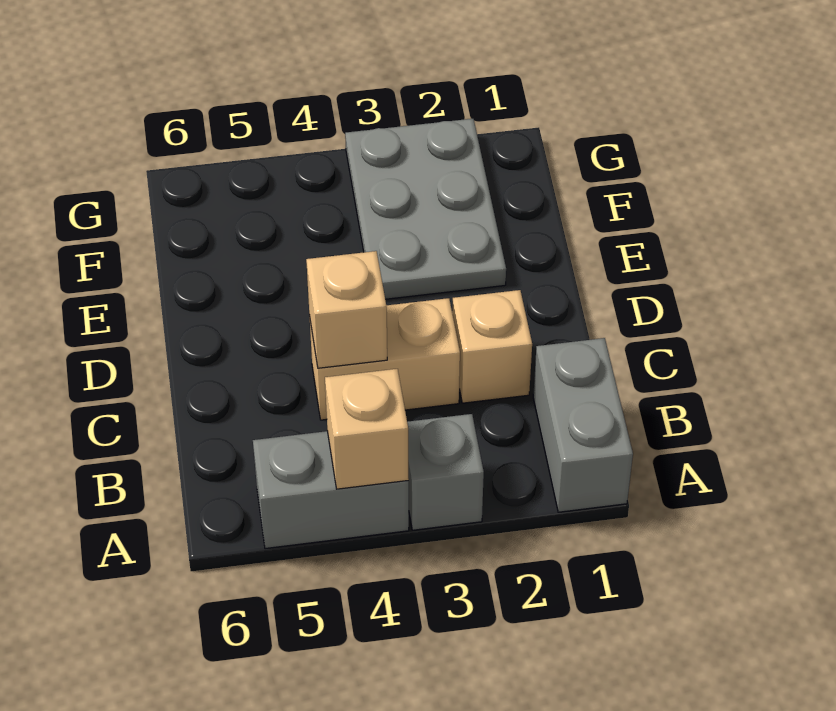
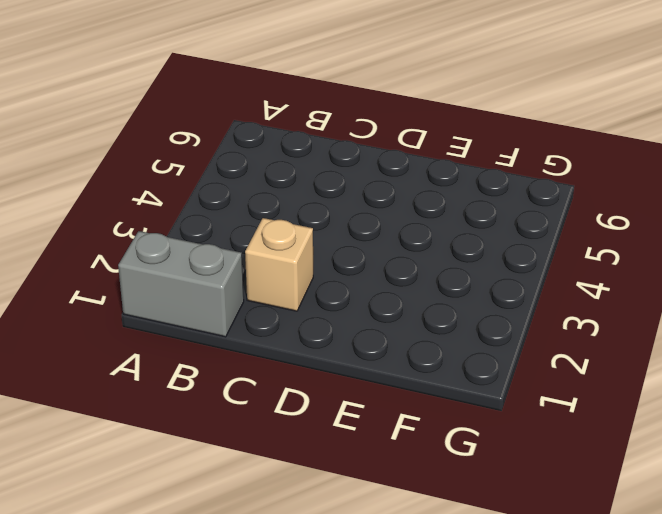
none -> grey 1x1 brick [407,414,484,530]
none -> grey 1x2 brick [253,431,409,549]

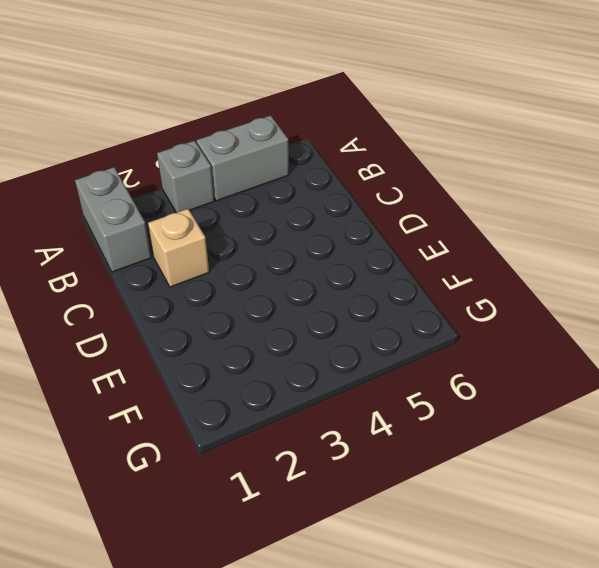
none -> tan 1x2 brick [309,298,460,420]
none -> grey 2x3 plate [345,119,506,299]

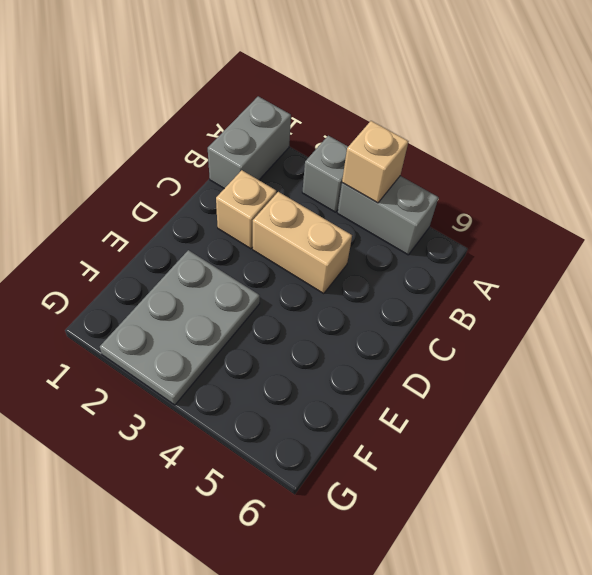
none -> tan 1x1 brick [306,251,387,368]

